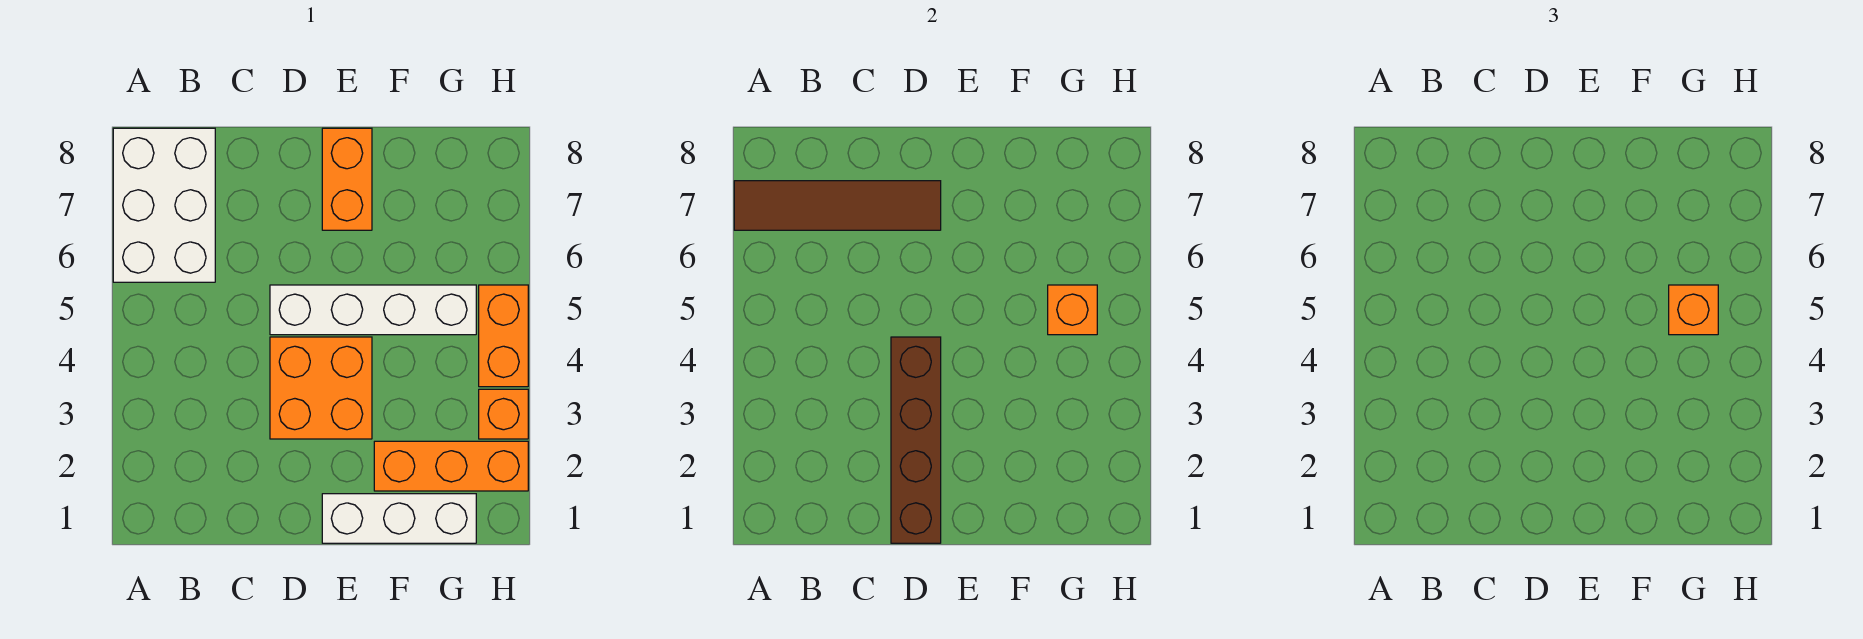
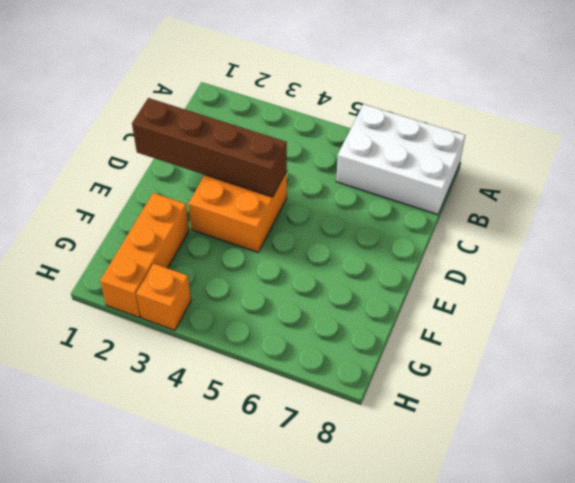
none -> white 1x4 brick [270,285,476,335]
none -> white 1x3 brick [322,494,476,543]
none -> orange 1x2 brick [322,128,372,230]

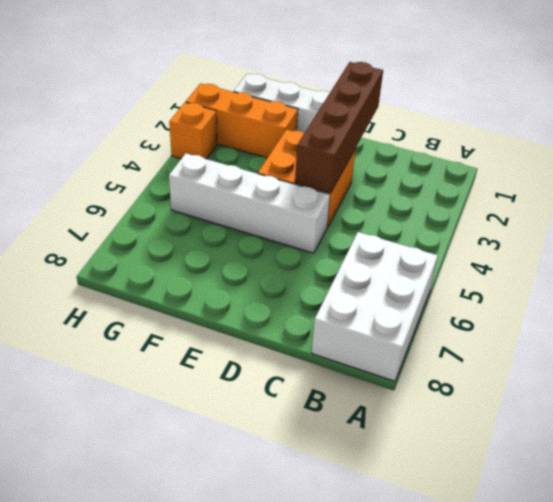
none -> orange 1x2 brick [322,128,372,230]
none -> orange 1x2 brick [479,285,528,387]
none -> brown 1x4 tile [734,181,941,230]

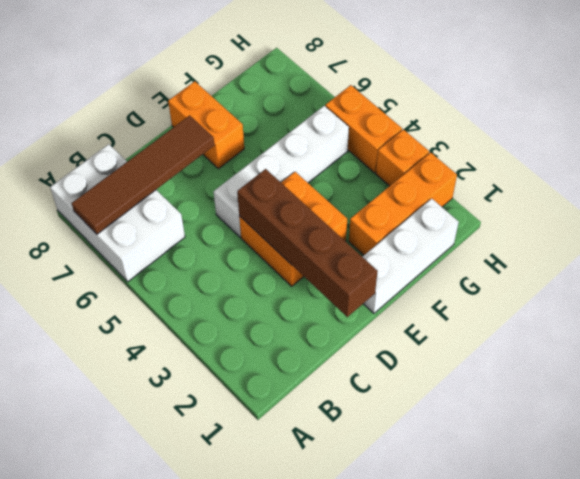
none -> orange 1x1 brick [1048,285,1097,335]
none -> orange 1x1 brick [1669,285,1718,335]

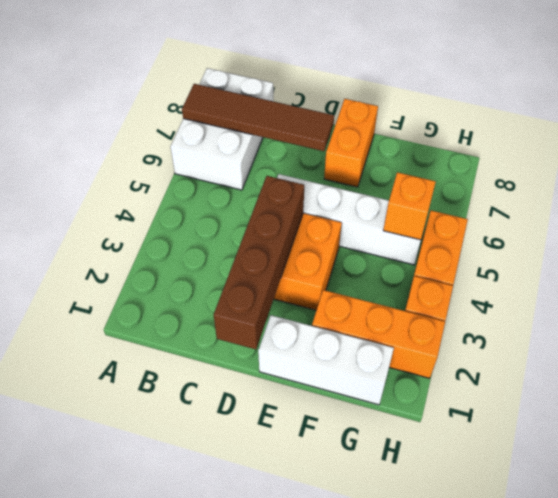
none -> orange 1x1 brick [1669,285,1718,335]

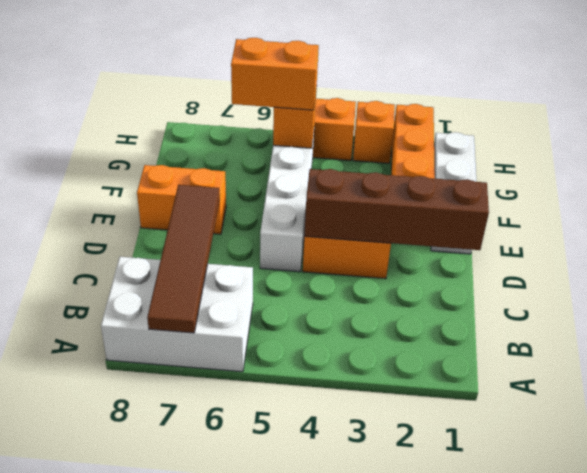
orange 1x2 brick [231,38,319,110] -> orange 1x1 brick [1669,285,1718,335]

